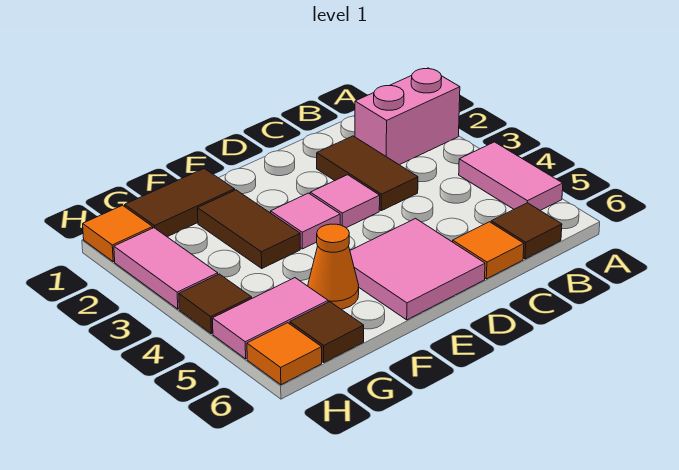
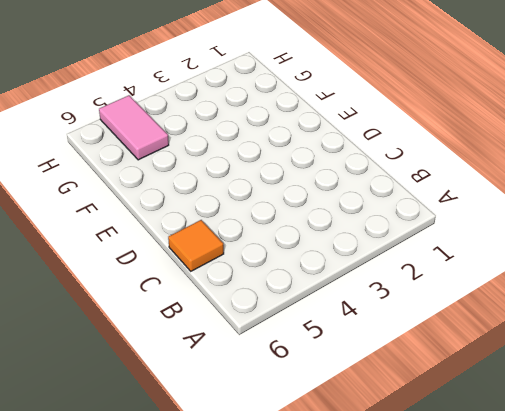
none -> pink 1x2 brick [355,68,460,165]
none -> pink 1x2 tile [459,142,563,211]
none -> brown 1x1 tile [491,203,562,259]

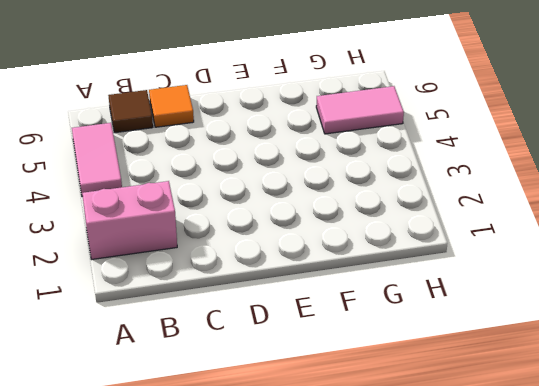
none -> brown 1x2 tile [317,136,418,211]
none -> pink 1x1 tile [310,175,380,228]
none -> pink 2x2 tile [350,219,485,320]

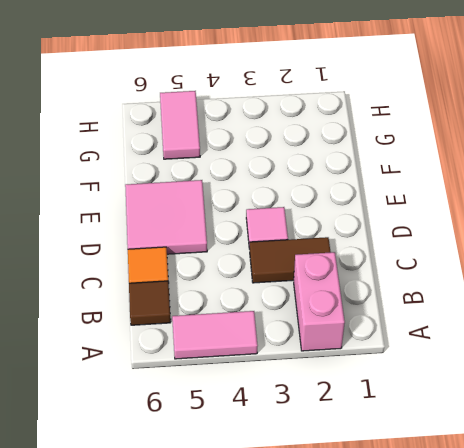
none -> pink 1x1 tile [271,193,340,249]
none -> brown 1x2 tile [125,169,235,237]
none -> brown 1x2 tile [197,190,300,268]

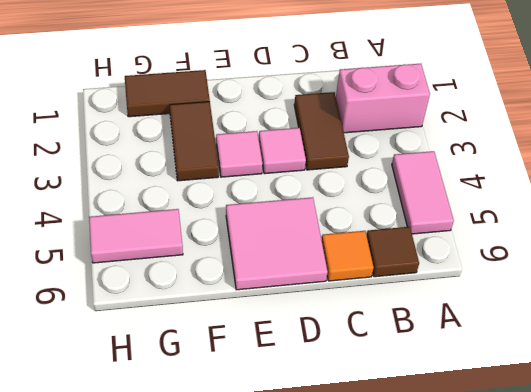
none -> orange 1x1 cone [308,224,359,309]
none -> brown 1x1 tile [290,302,364,362]
none -> orange 1x1 tile [83,205,153,262]

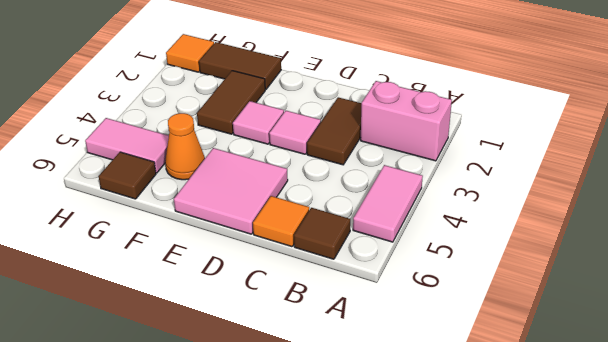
none -> pink 1x2 tile [114,228,218,309]
none -> brown 1x1 tile [179,274,252,334]
none -> orange 1x1 tile [247,323,322,385]

